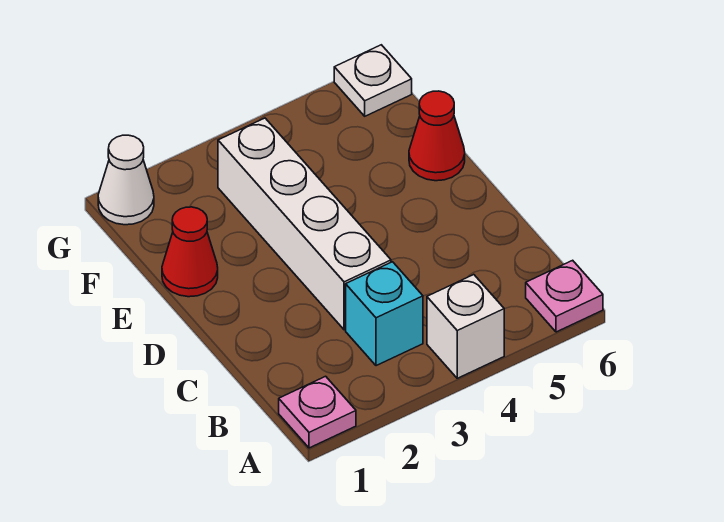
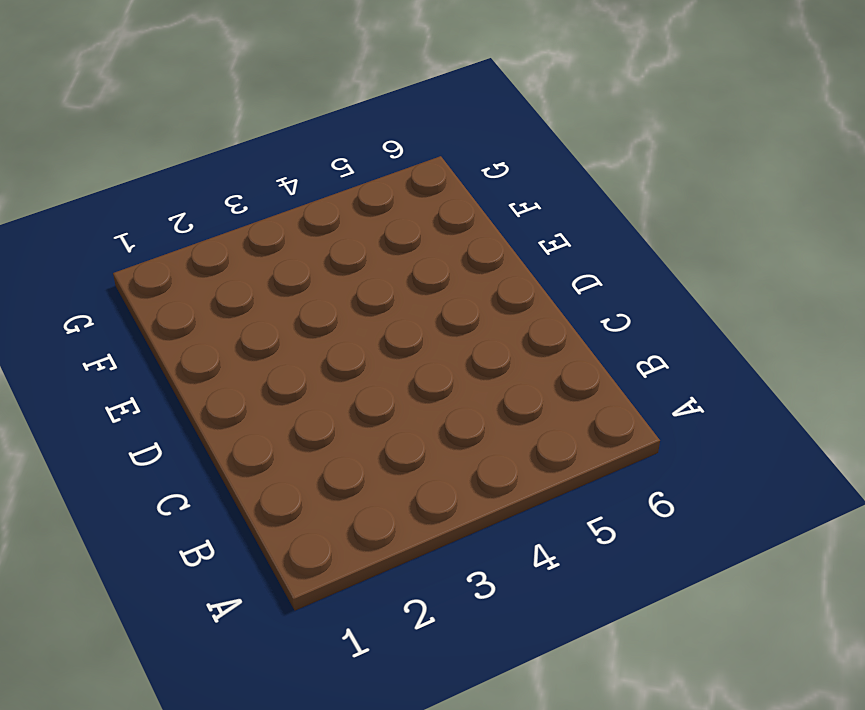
none -> pink 1x1 plate [279,376,356,448]
none -> white 1x1 brick [427,275,504,378]

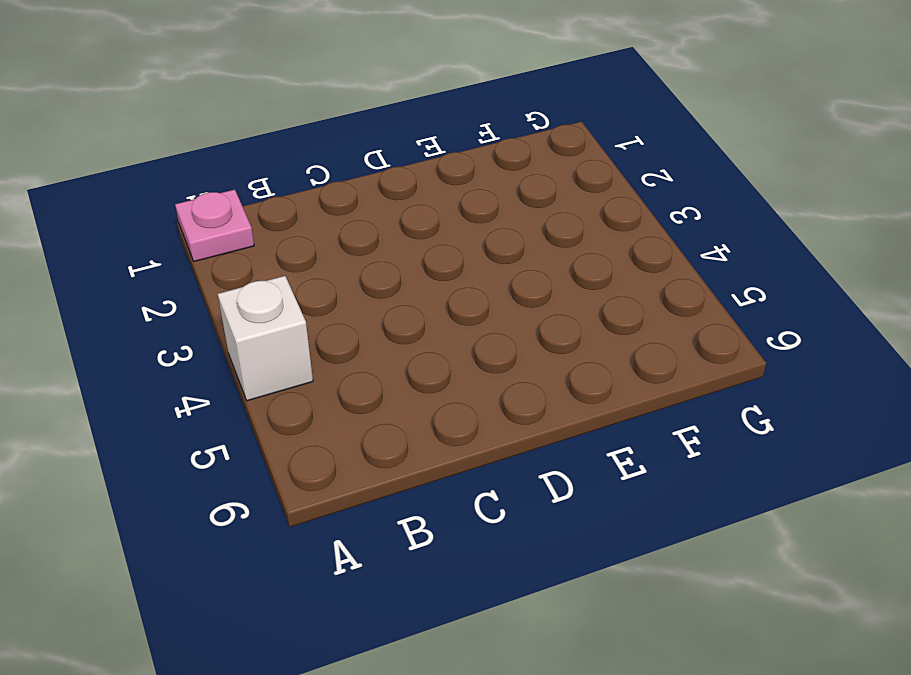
none -> pink 1x1 plate [526,260,603,332]
none -> cyan 1x1 brick [346,262,423,366]

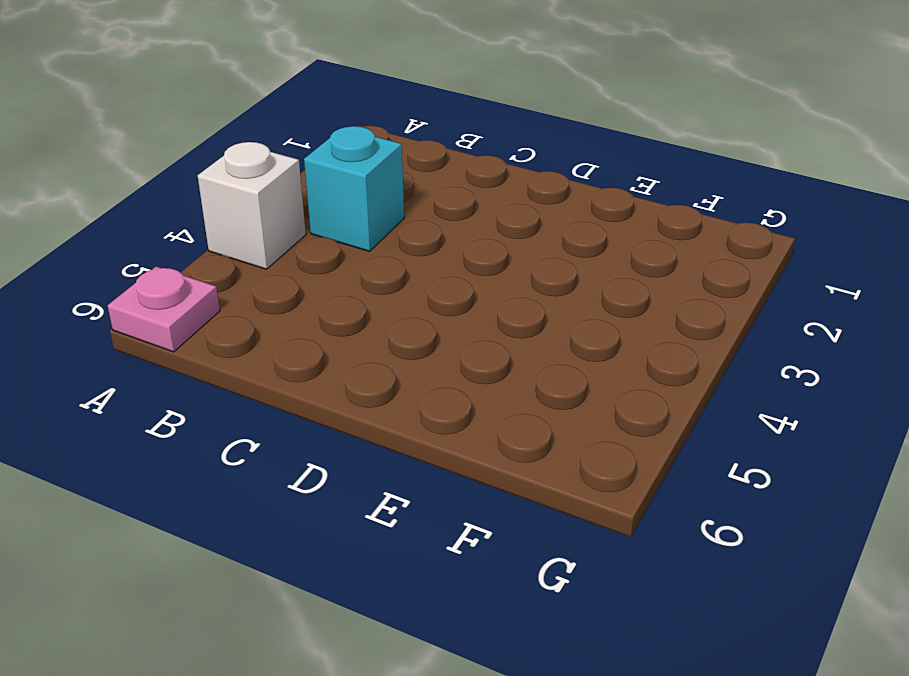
none -> pink 1x1 plate [279,376,356,448]
none -> white 1x4 brick [218,118,391,330]

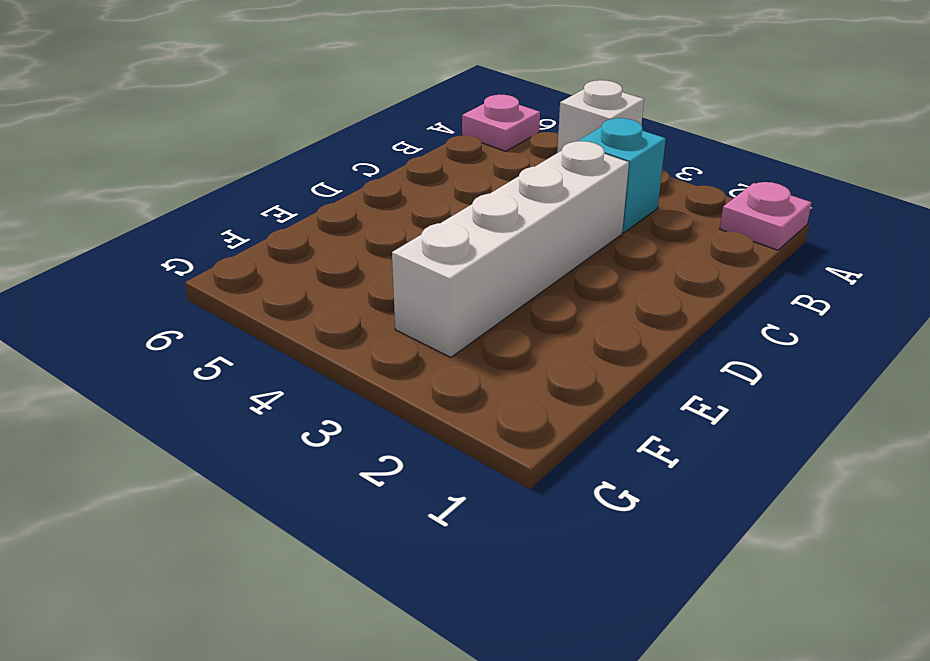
none -> red 1x1 cone [162,207,218,297]
none -> red 1x1 cone [409,91,465,181]

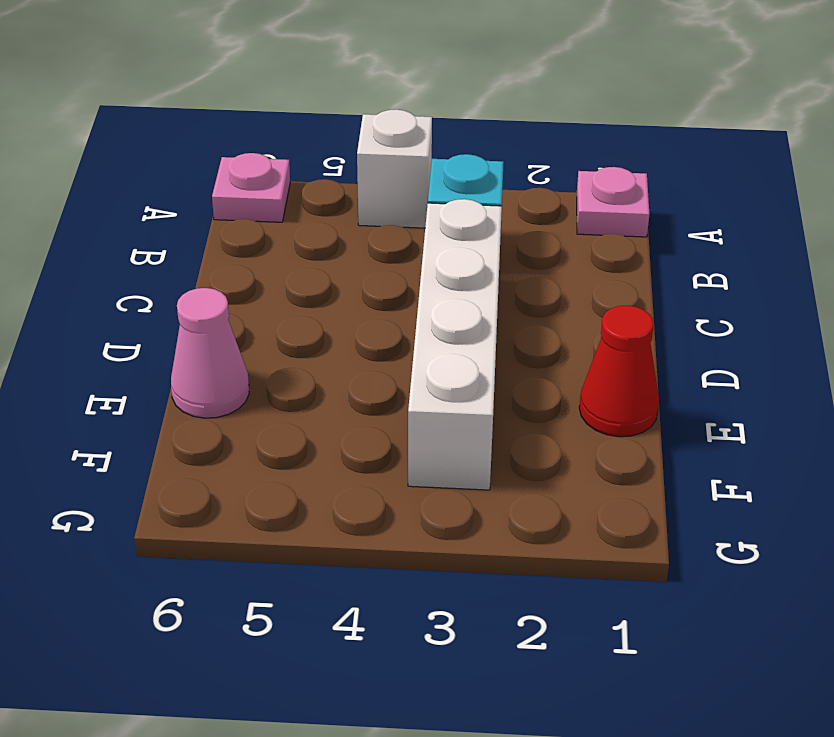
pink 1x1 cone [171,288,249,418] -> red 1x1 cone [409,91,465,181]
none -> white 1x1 cone [98,135,154,225]
none -> white 1x1 plate [334,45,412,116]

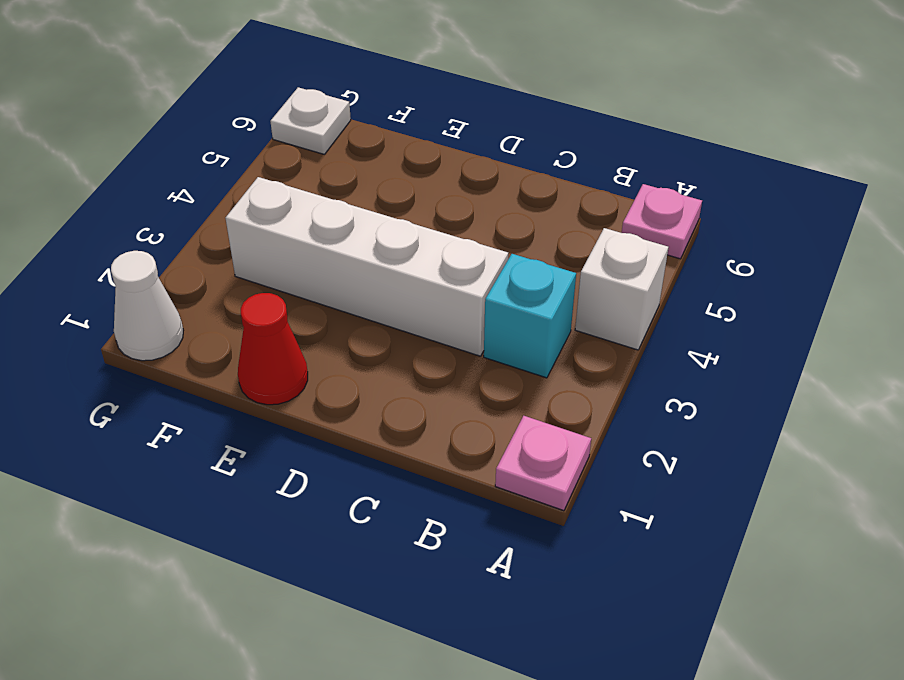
none -> red 1x1 cone [409,91,465,181]

